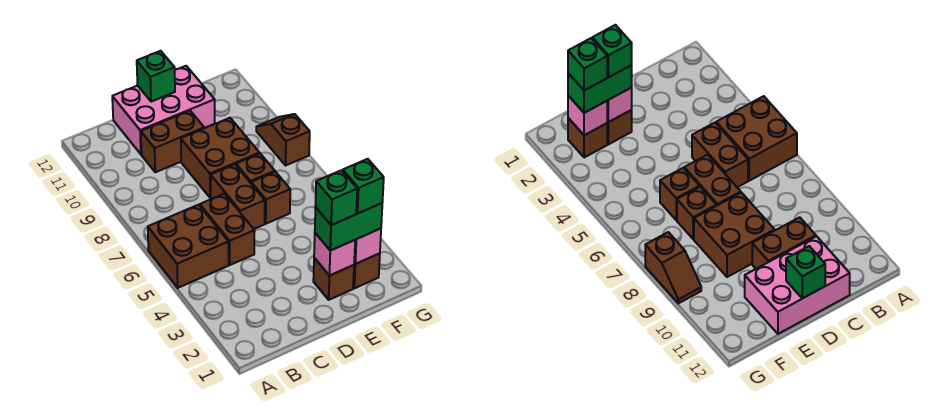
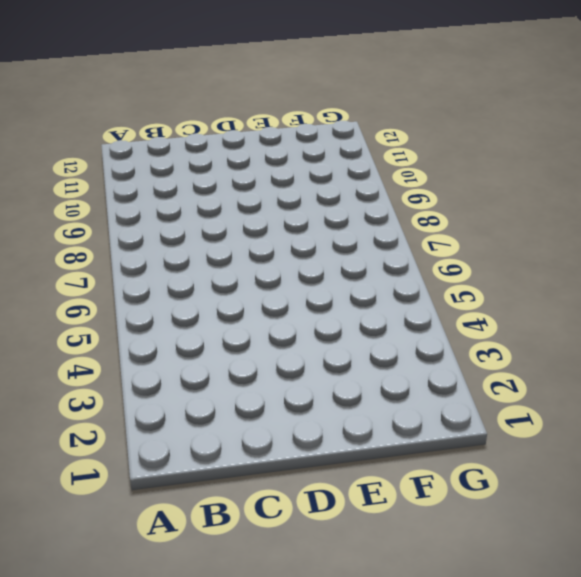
none -> brown 2x2 brick [148,205,229,288]
none -> brown 1x2 brick [200,194,255,265]
none -> brown 1x2 brick [141,111,204,172]

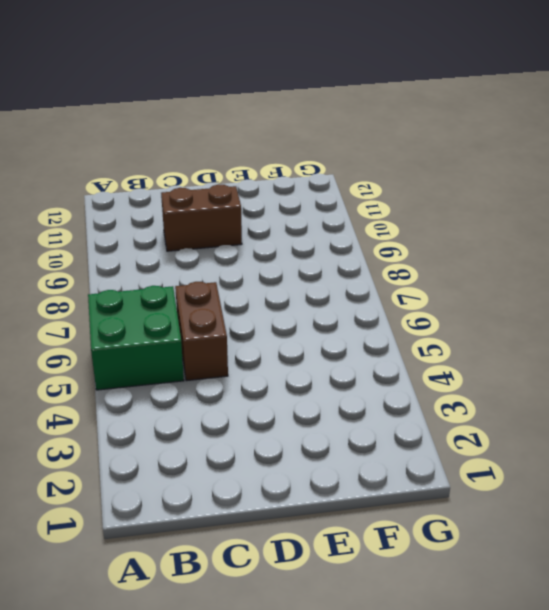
green 2x2 brick [88,286,184,390] -> brown 2x2 brick [148,205,229,288]
none -> pink 2x3 brick [112,66,215,154]
none -> brown 1x2 brick [211,164,265,229]
none -> brown 2x2 brick [181,118,260,198]

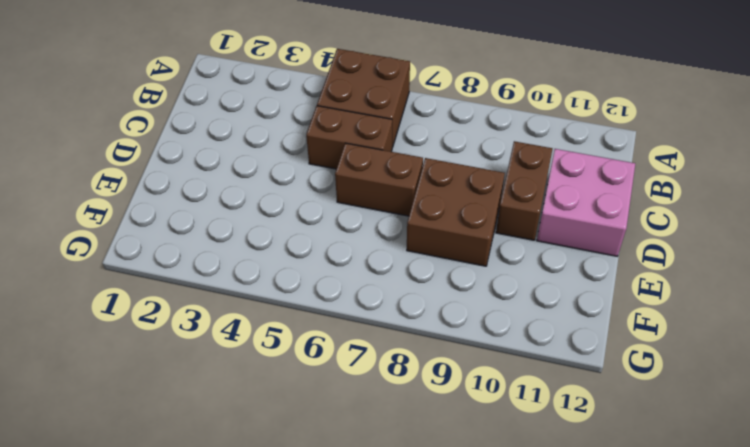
pink 2x2 brick [537,149,635,256] -> pink 2x3 brick [112,66,215,154]
none -> brown 1x1 brick [313,258,354,300]
none -> brown 1x1 brick [251,172,290,224]
none -> brown 1x1 brick [236,154,275,183]

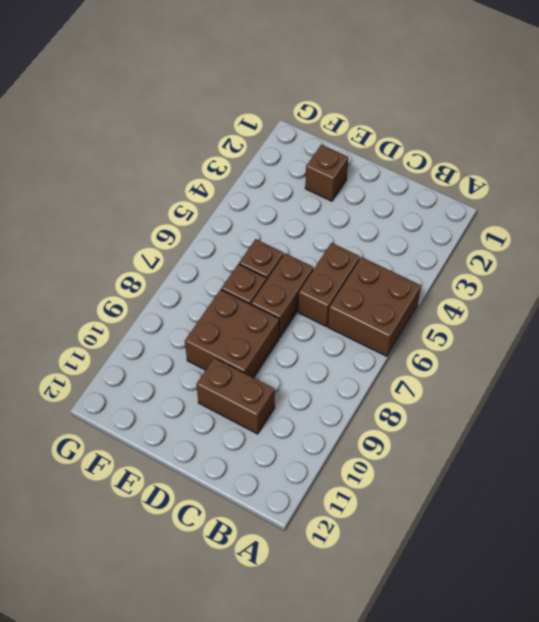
none -> pink 2x3 brick [112,66,215,154]
none -> brown 1x1 brick [353,253,380,288]
none -> brown 1x2 slope [256,114,310,165]

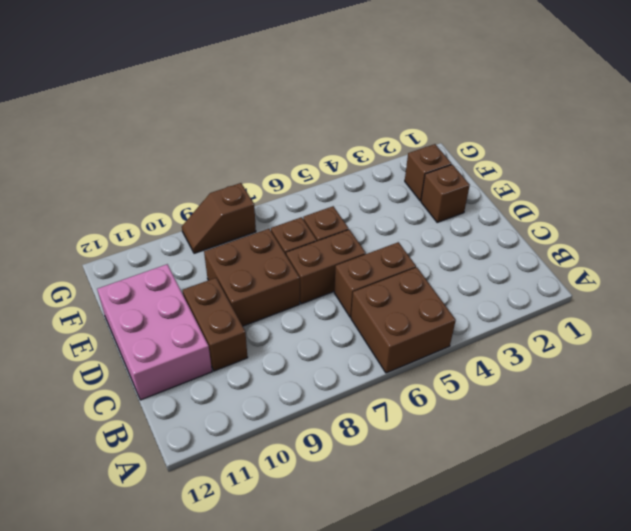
none -> green 1x1 brick [137,51,175,102]
none -> pink 1x1 brick [314,233,355,276]
none -> pink 1x1 brick [354,229,381,264]

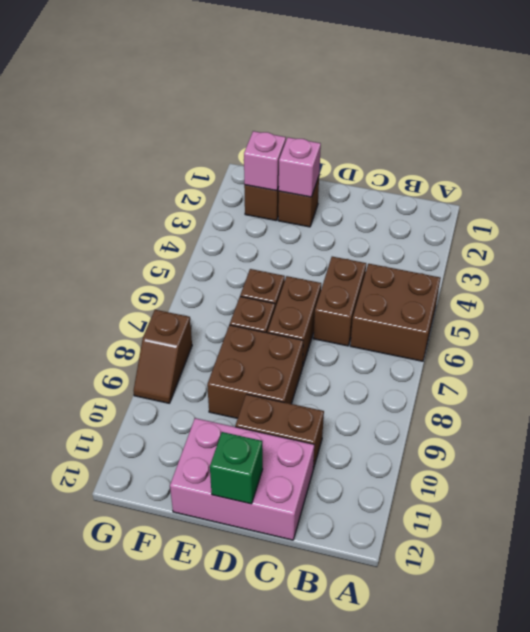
none -> green 1x2 brick [315,203,382,251]
none -> green 1x1 brick [315,170,357,225]
none -> green 1x1 brick [343,159,384,213]

